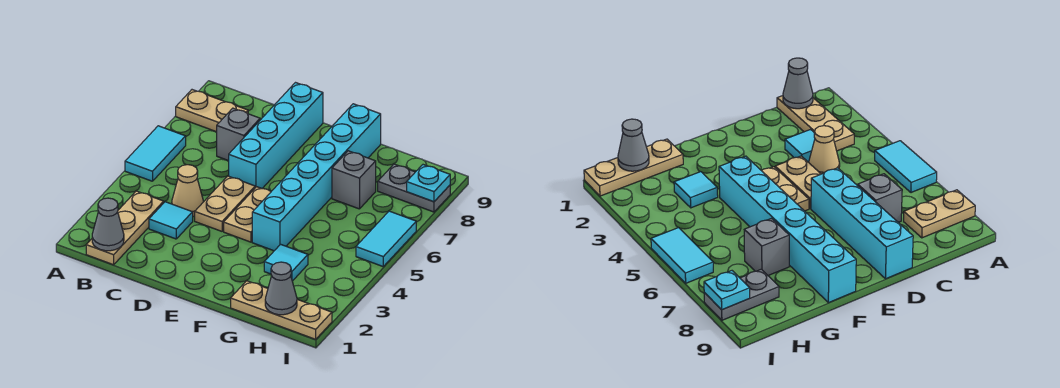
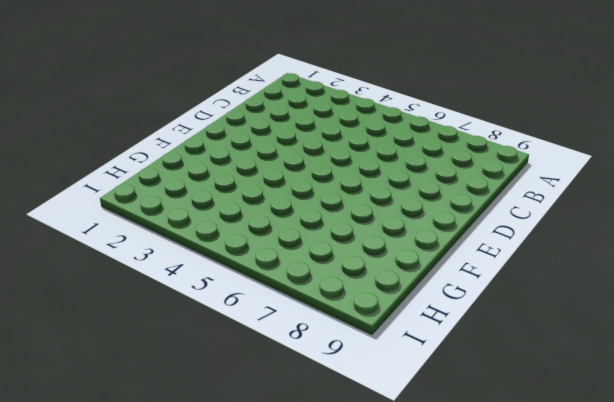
none -> cyan 1x2 tile [125,126,186,181]
none -> tan 1x2 plate [176,90,248,132]
none -> tan 1x3 plate [86,191,164,265]

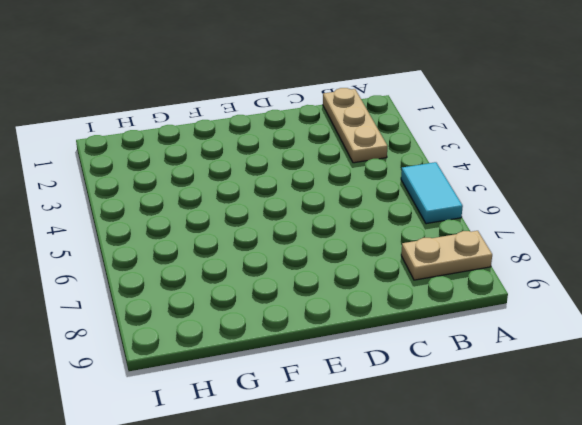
none -> cyan 1x1 tile [149,202,193,239]
none -> tan 1x1 cone [172,165,203,217]
none -> grey 1x1 brick [217,108,260,161]

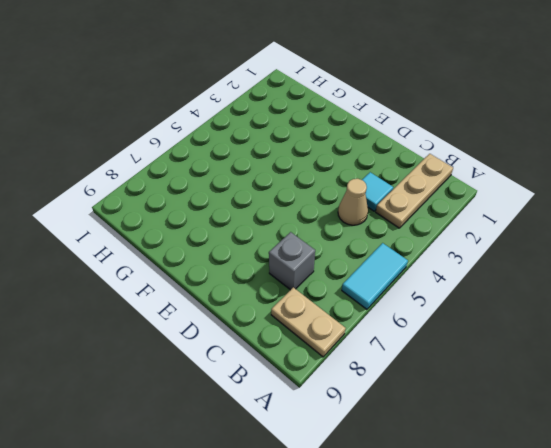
none -> tan 1x2 plate [195,176,255,231]
none -> cyan 1x4 brick [229,83,323,189]
none -> tan 1x2 plate [224,187,271,242]

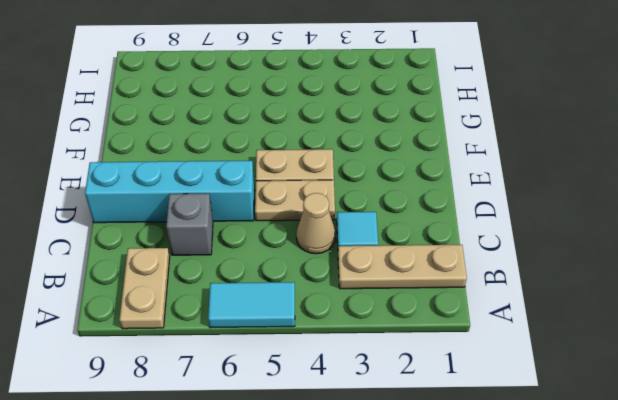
none -> cyan 1x6 brick [252,104,381,251]
none -> tan 1x3 plate [231,281,332,339]
none -> cyan 1x1 tile [264,244,308,281]

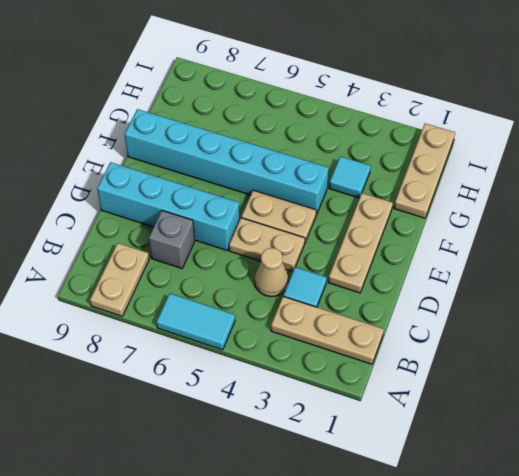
tan 1x3 plate [328,193,393,293] -> none
none -> grey 1x1 brick [332,151,376,209]
none -> grey 1x2 plate [378,164,450,212]
none -> cyan 1x2 tile [356,211,416,266]

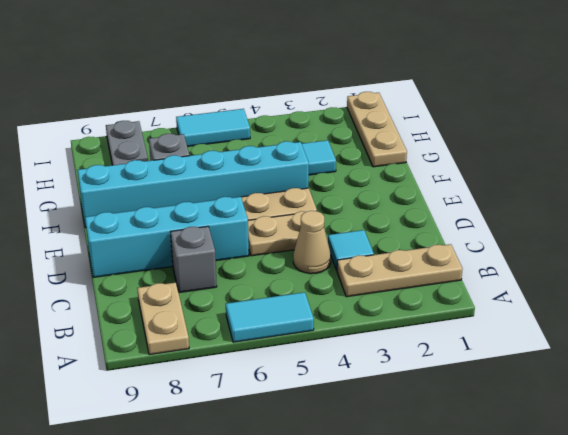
none -> grey 1x1 cone [92,198,124,251]
none -> grey 1x1 cone [265,262,297,315]
none -> cyan 1x1 plate [407,165,450,202]

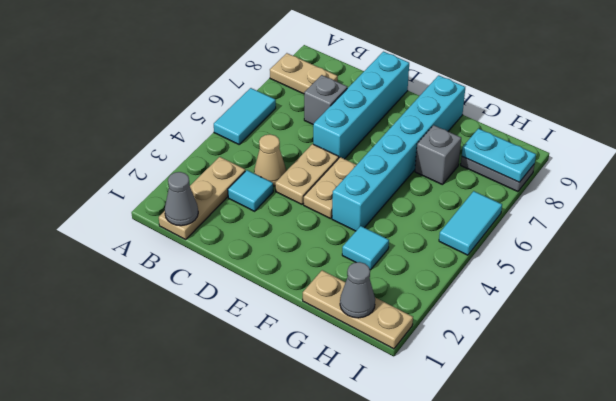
cyan 1x2 plate [462,129,536,182] -> cyan 1x1 plate [407,165,450,202]

